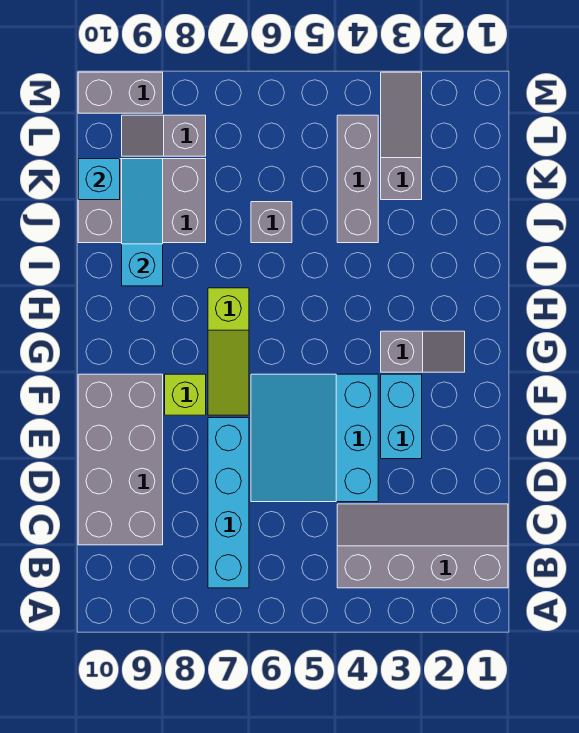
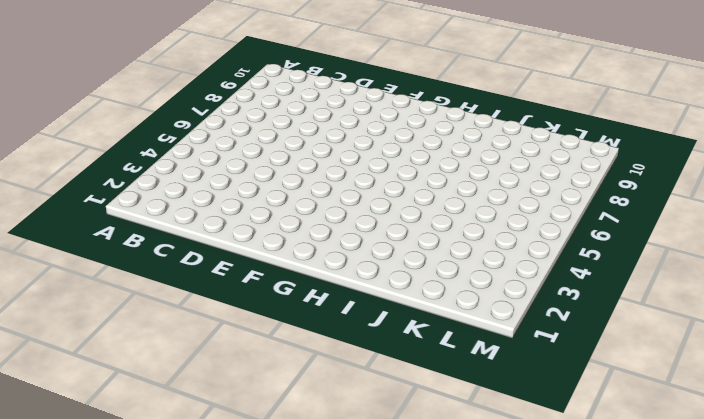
none -> grey 2x4 slope [337,504,508,588]
none -> cyan 1x4 brick [208,418,249,588]
none -> grey 2x4 brick [78,374,163,545]

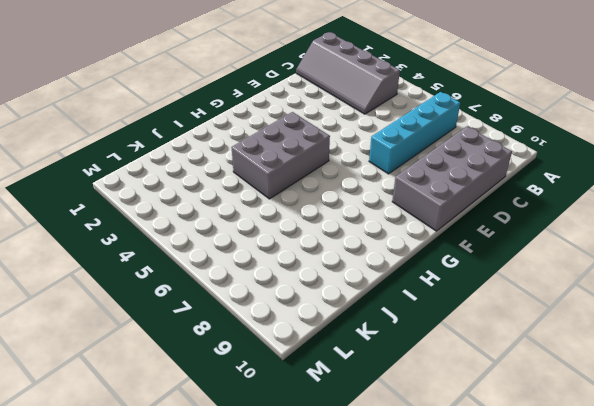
grey 2x3 brick [231,112,330,199] -> grey 2x3 brick turned to [78,159,206,243]
none -> cyan 3x3 slope [251,374,378,502]
none -> cyan 1x2 brick [381,374,422,459]
none -> lime 1x3 slope [208,288,249,415]

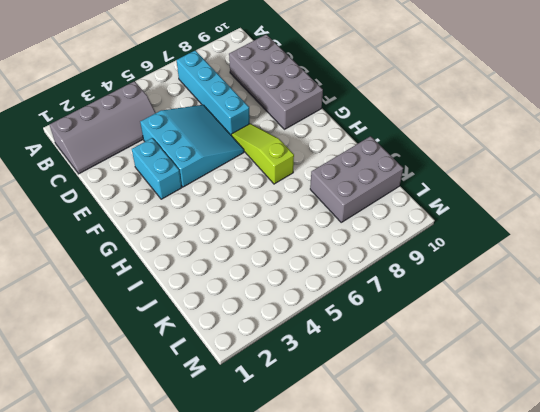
none -> lime 1x1 brick [165,374,206,415]
none -> grey 1x2 slope [381,331,465,372]
none -> grey 1x3 brick [337,115,378,243]

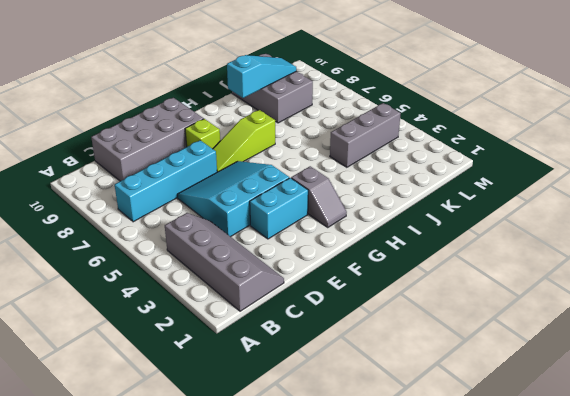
none -> grey 1x1 brick [251,202,292,243]
none -> grey 1x3 slope [381,72,422,200]
none -> grey 1x2 slope [122,115,206,156]

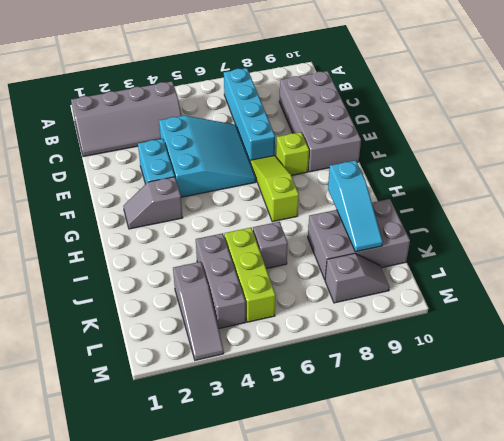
lime 1x3 brick [224,228,276,322] -> none
none -> grey 1x2 brick [78,72,163,113]
none -> cyan 1x1 brick [78,159,120,200]

